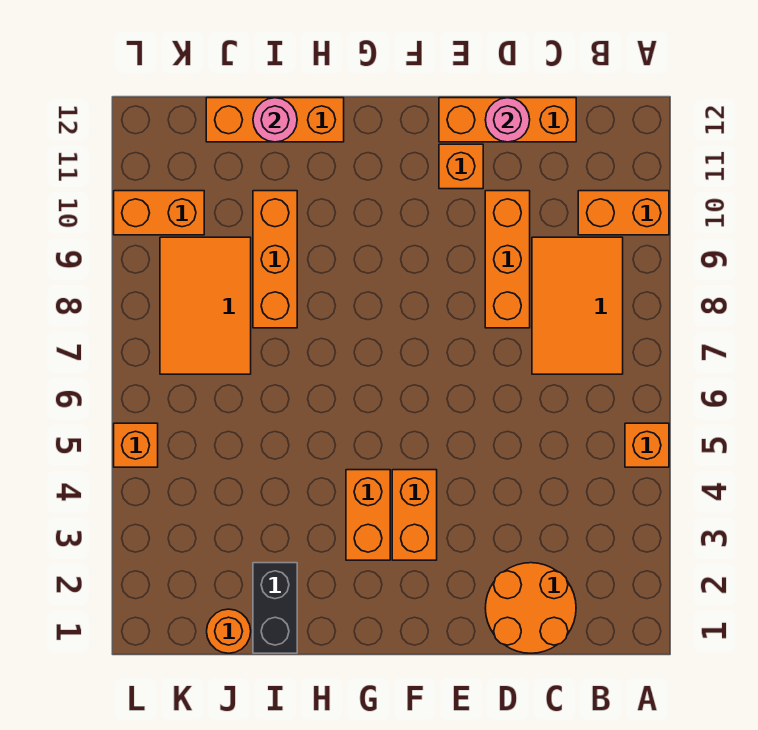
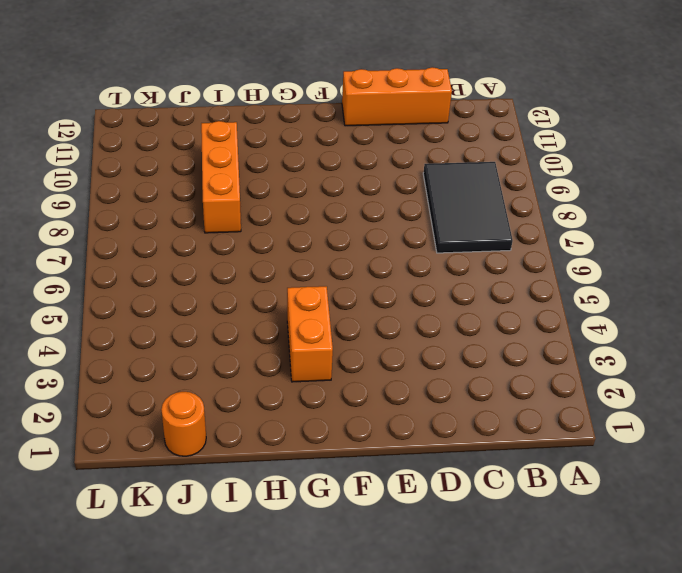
black 2x3 tile [423,162,513,253] -> orange 2x3 tile [532,237,623,374]
none -> orange 1x1 brick [625,423,669,467]
none -> orange 1x2 brick [578,191,669,235]
none -> orange 2x2 round brick [485,563,576,653]

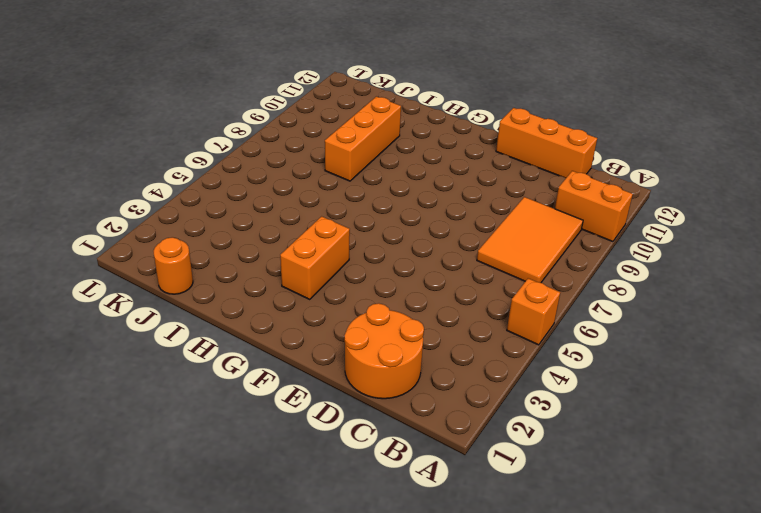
none -> orange 1x3 brick [485,191,530,328]
none -> orange 1x1 brick [439,144,483,189]
none -> orange 1x2 brick [392,470,437,560]

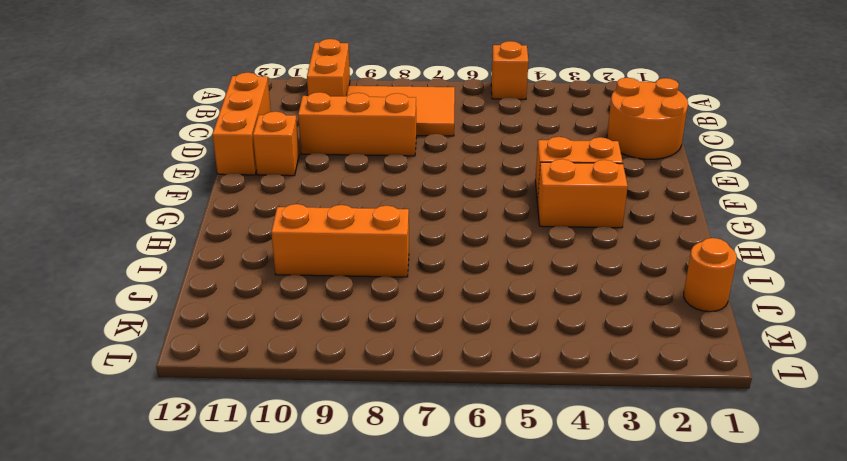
none -> orange 1x3 brick [206,98,344,142]
none -> black 1x2 brick [253,563,297,653]
none -> orange 2x3 tile [160,237,251,374]

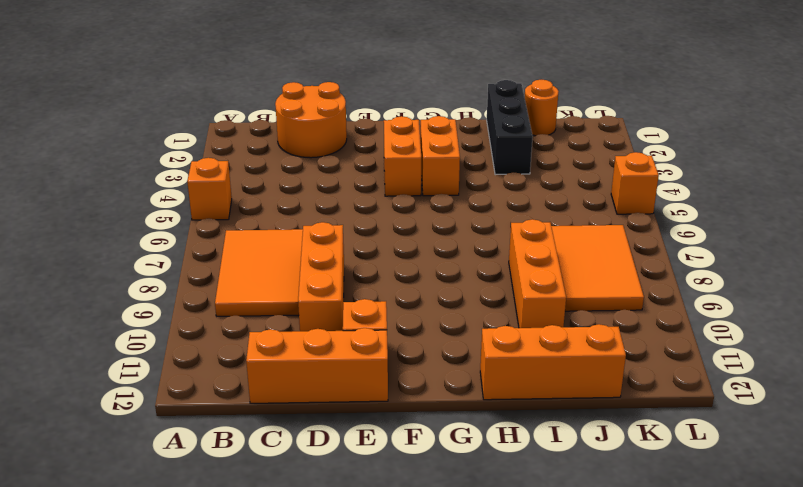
black 1x3 brick [487,80,533,175] -> black 1x2 brick [253,563,297,653]
none -> orange 1x2 brick [578,191,669,235]
none -> orange 1x2 brick [114,191,204,235]
none -> pink 1x1 round brick [485,98,530,142]

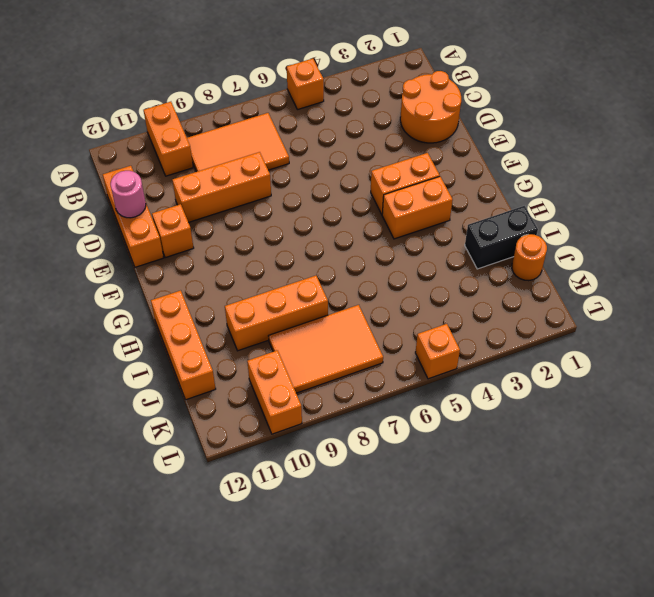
none -> pink 1x1 round brick [253,98,297,142]

